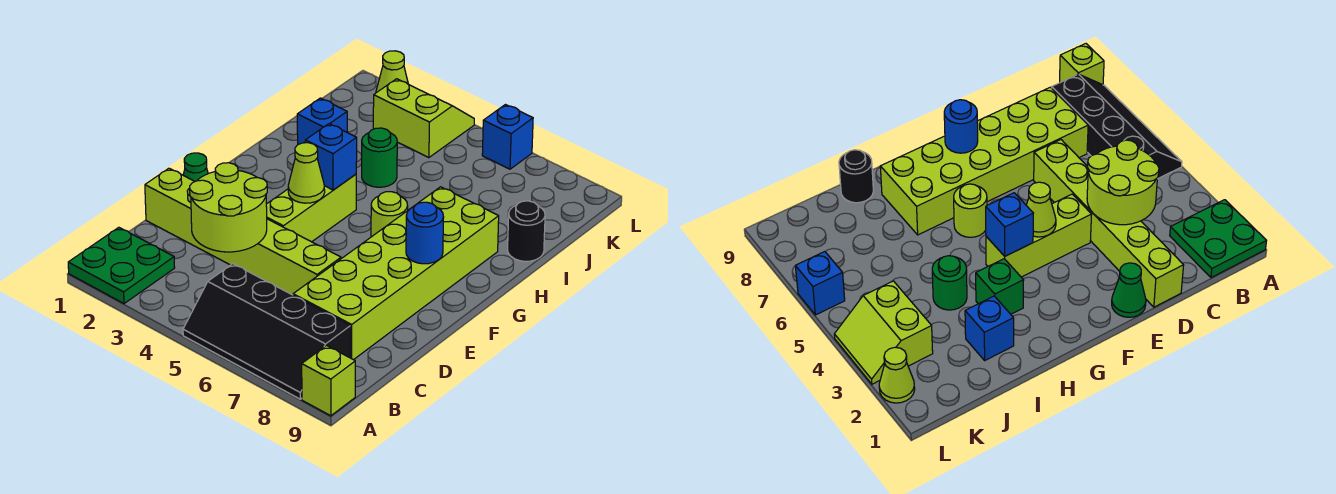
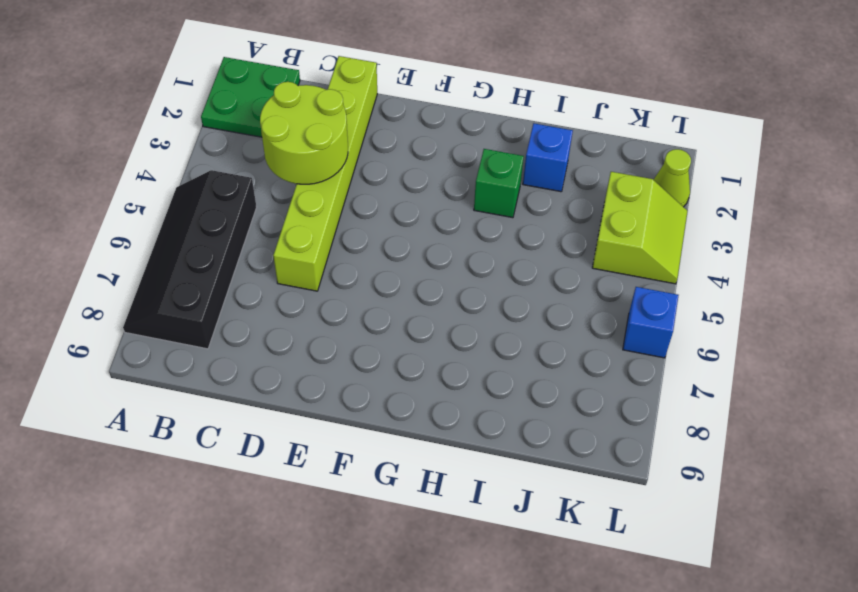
none -> lime 1x1 brick [302,346,355,416]
none -> lime 2x6 brick [293,187,499,360]
none -> green 1x1 cone [183,153,208,181]

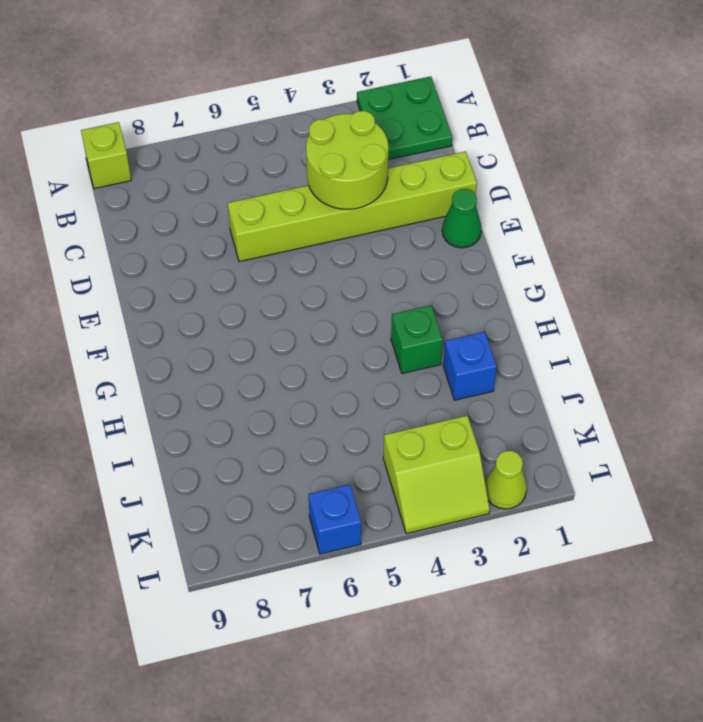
none -> black 2x4 slope [183,264,351,399]
none -> lime 2x6 brick [293,187,499,360]
none -> lime 1x3 brick [266,174,356,242]

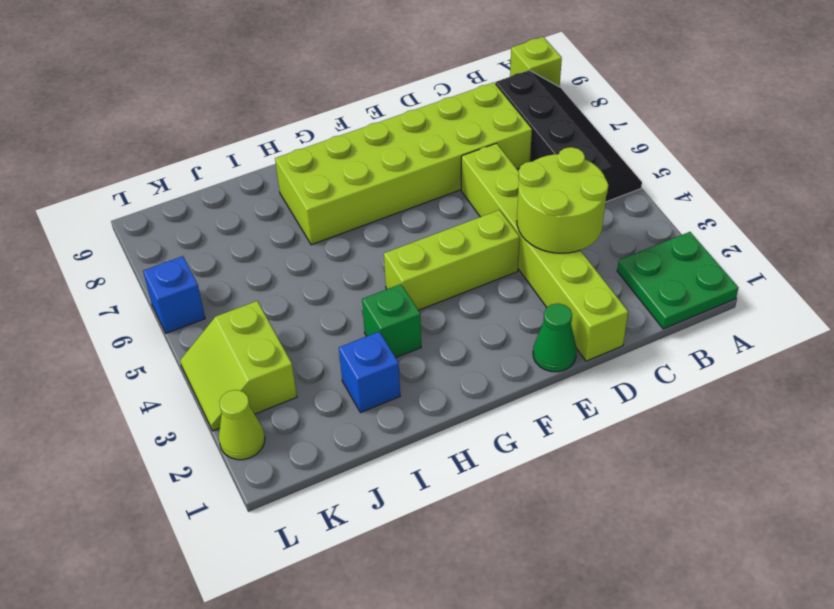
none -> lime 1x1 round brick [371,192,408,237]
none -> green 1x1 round brick [362,128,397,187]
none -> black 1x1 round brick [508,201,545,261]

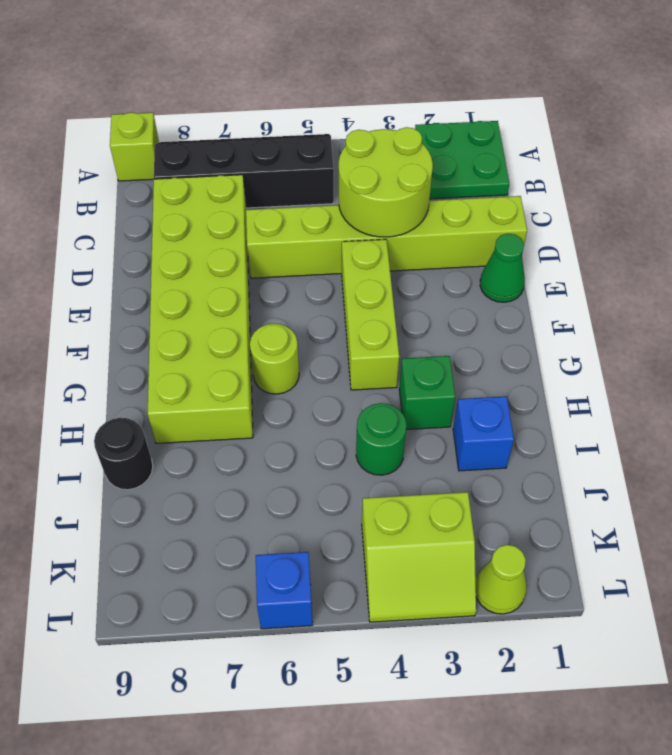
none -> lime 1x1 cone [288,143,325,203]
none -> blue 1x1 round brick [406,202,444,264]
none -> blue 1x1 brick [305,124,357,190]

